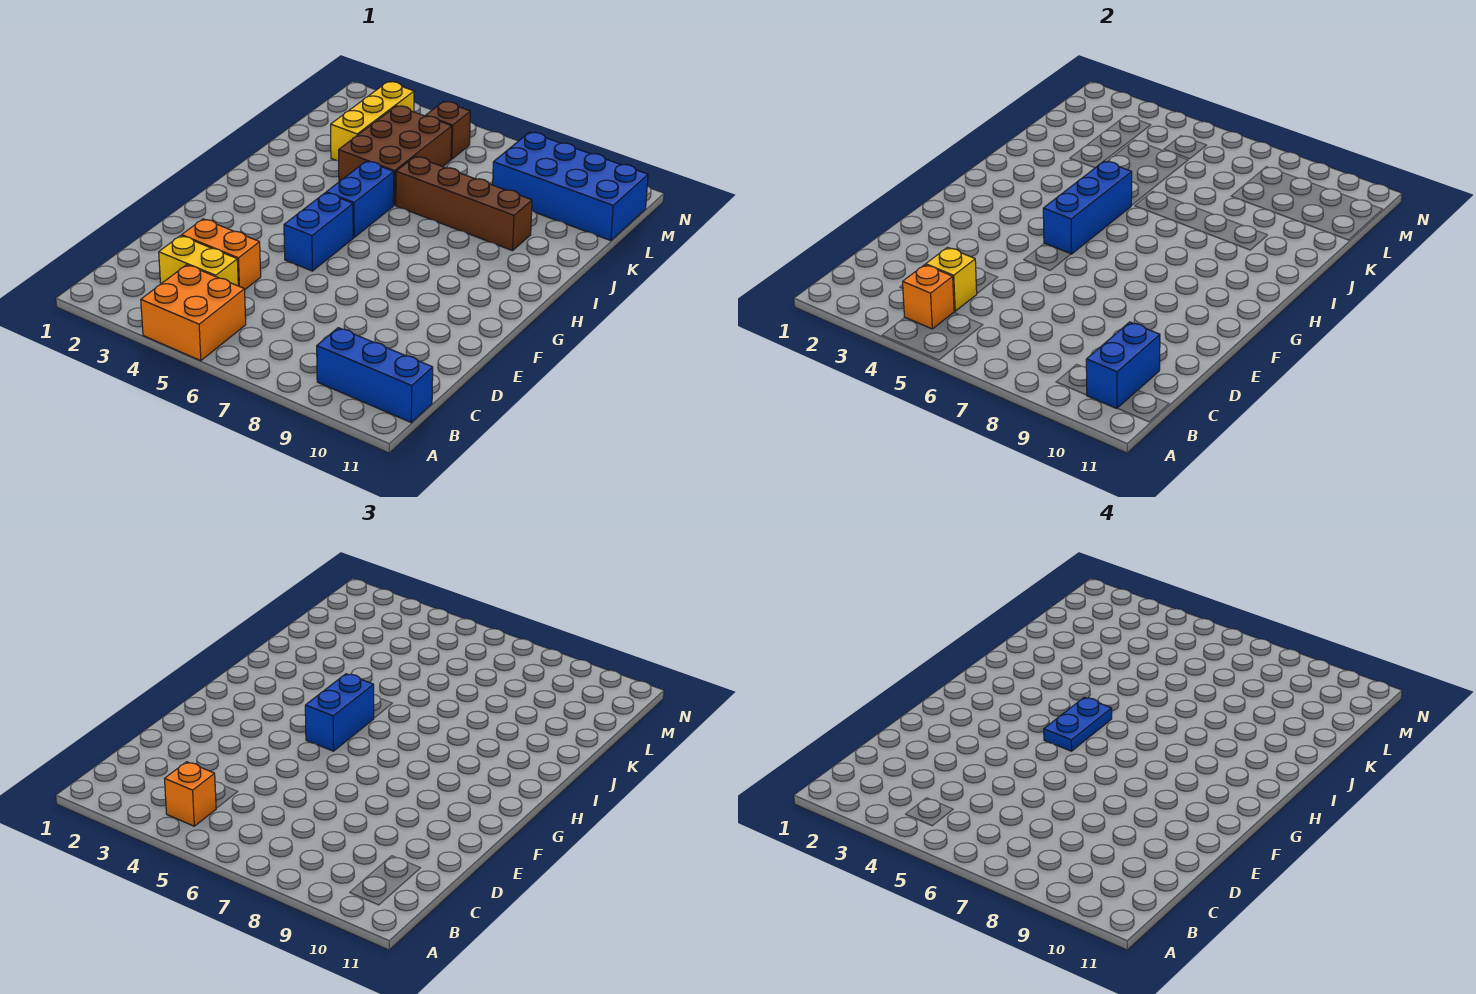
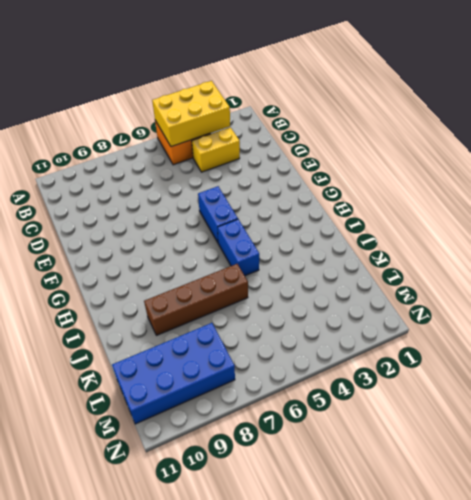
yellow 2x3 brick [152,81,230,147] -> orange 1x1 brick [903,265,954,329]
none -> blue 1x3 brick [317,328,433,422]
none -> orange 1x2 brick [182,219,261,289]
none -> brown 2x3 brick [339,106,452,205]

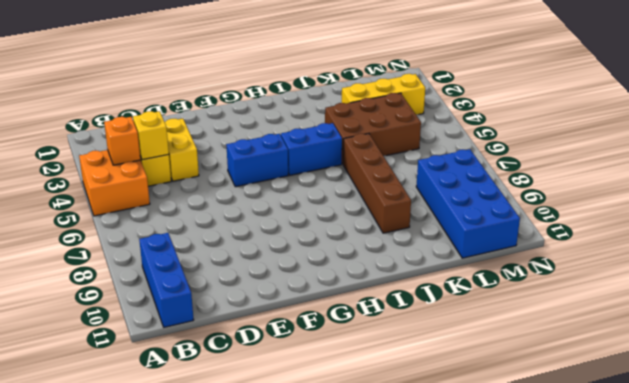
yellow 1x2 brick [165,118,199,181] -> orange 1x2 brick [182,219,261,289]
none -> brown 1x1 brick [426,102,470,159]
none -> blue 1x2 brick [1086,322,1160,409]
none -> blue 1x3 brick [1043,161,1132,254]

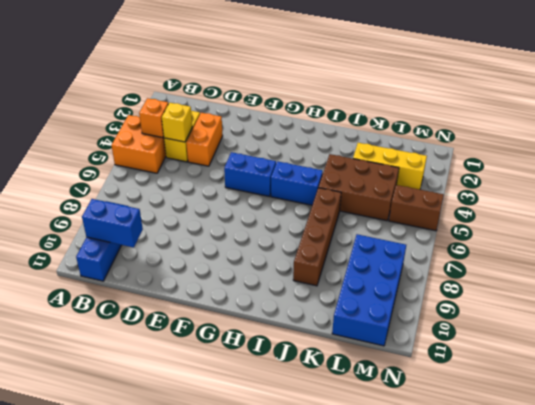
brown 1x2 brick [389,185,444,231] -> brown 1x1 brick [426,102,470,159]
none -> blue 1x3 brick [1043,161,1132,254]
none -> orange 1x1 brick [165,762,216,826]
none -> blue 1x2 brick [305,674,374,751]

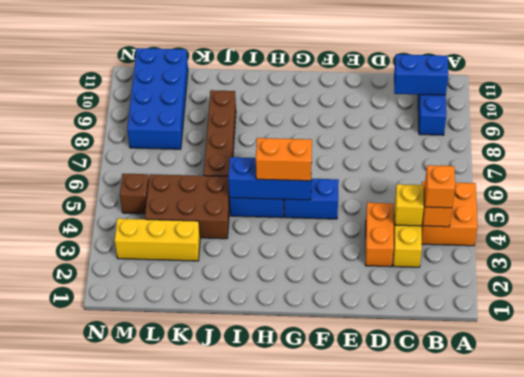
orange 1x2 brick [256,138,312,181] -> blue 1x2 brick [305,674,374,751]
none -> blue 1x2 plate [1044,697,1112,751]

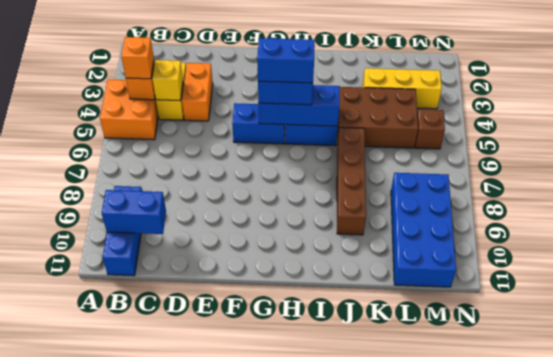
blue 1x2 brick [257,38,315,83] -> blue 1x2 plate [1044,697,1112,751]

